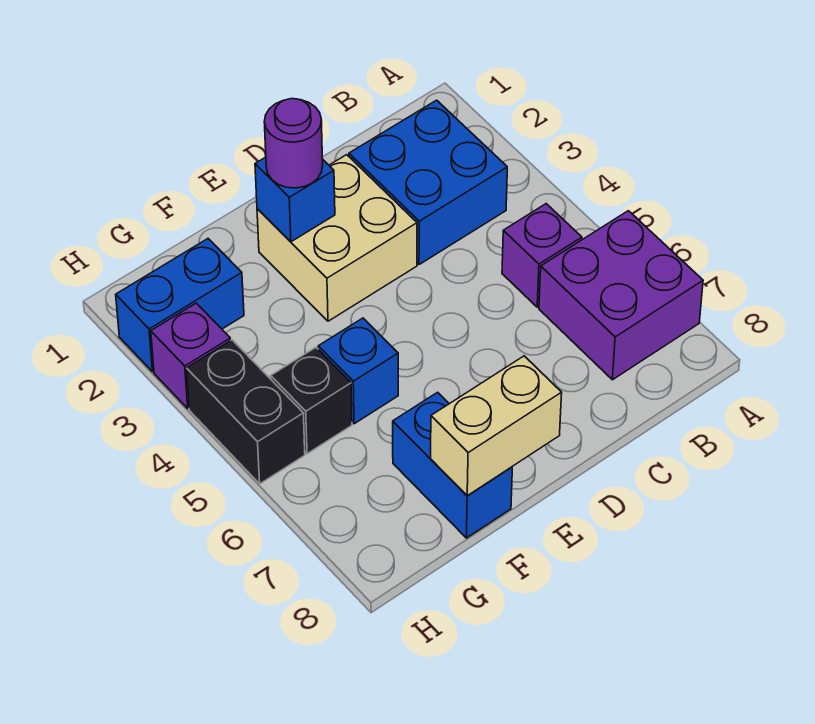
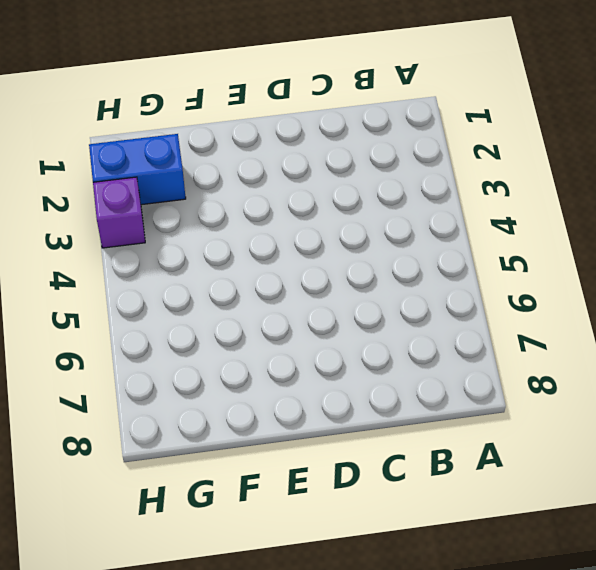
none -> purple 2x2 brick [539,211,703,380]
none -> blue 2x2 brick [349,100,507,265]
none -> purple 1x1 brick [502,204,582,307]

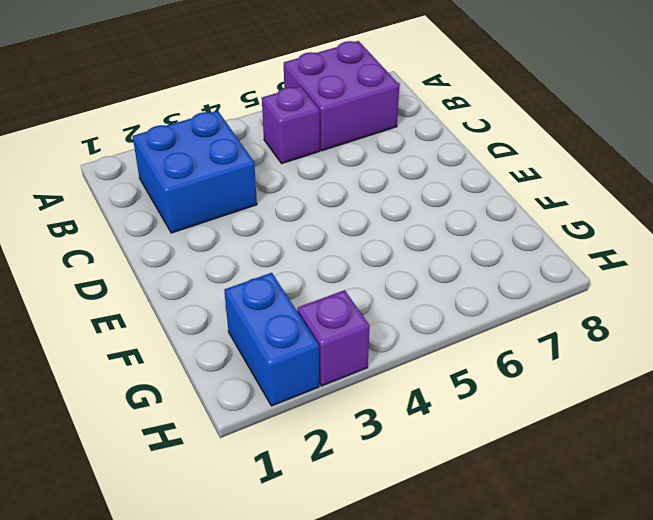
none -> tan 2x2 brick [257,155,417,321]
none -> blue 1x1 brick [318,318,398,424]
none -> blue 1x2 brick [393,392,512,538]

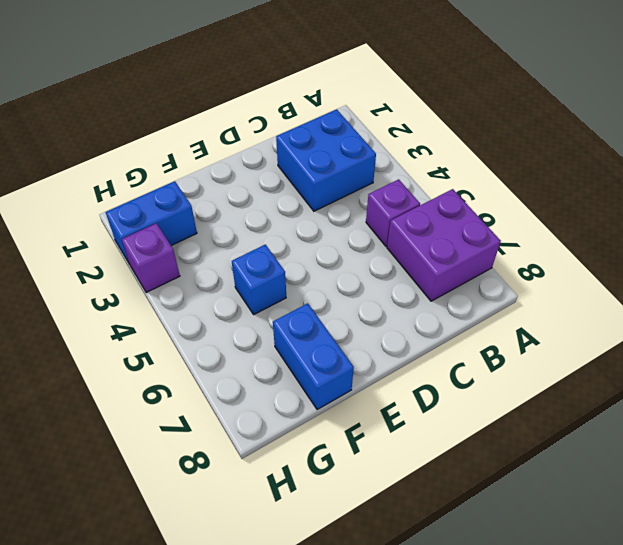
none -> tan 2x2 brick [257,155,417,321]
none -> black 1x1 brick [271,348,352,454]
none -> black 1x2 brick [187,340,305,484]

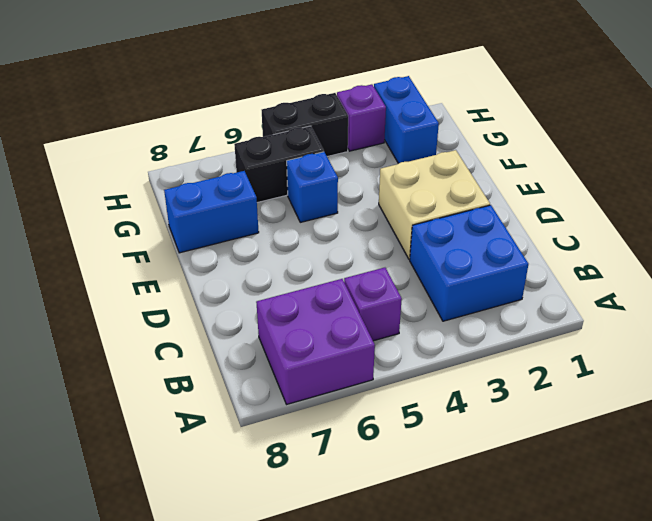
black 1x2 brick [234,126,324,203] -> black 1x1 brick [271,348,352,454]
none -> blue 1x1 brick [255,157,335,242]
none -> tan 1x2 brick [431,356,562,496]
none -> purple 1x1 round brick [264,99,323,188]

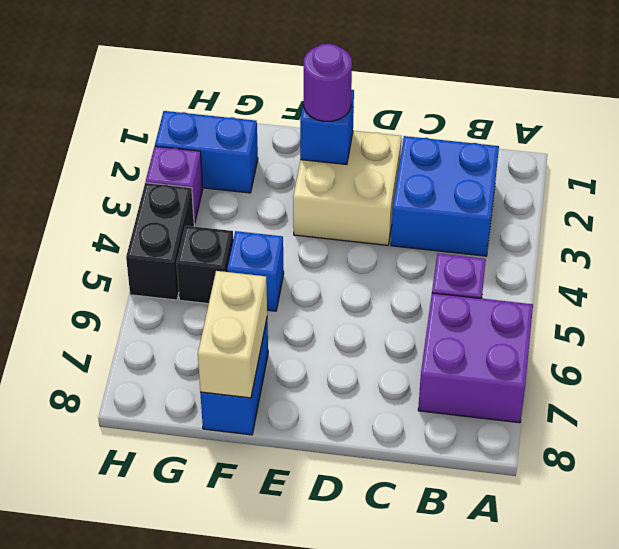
tan 1x2 brick [198,271,267,398] -> tan 1x2 brick turned to [431,356,562,496]

